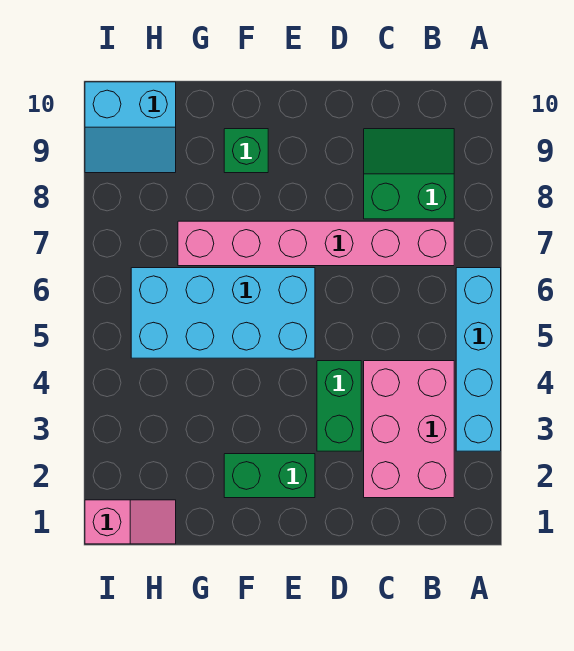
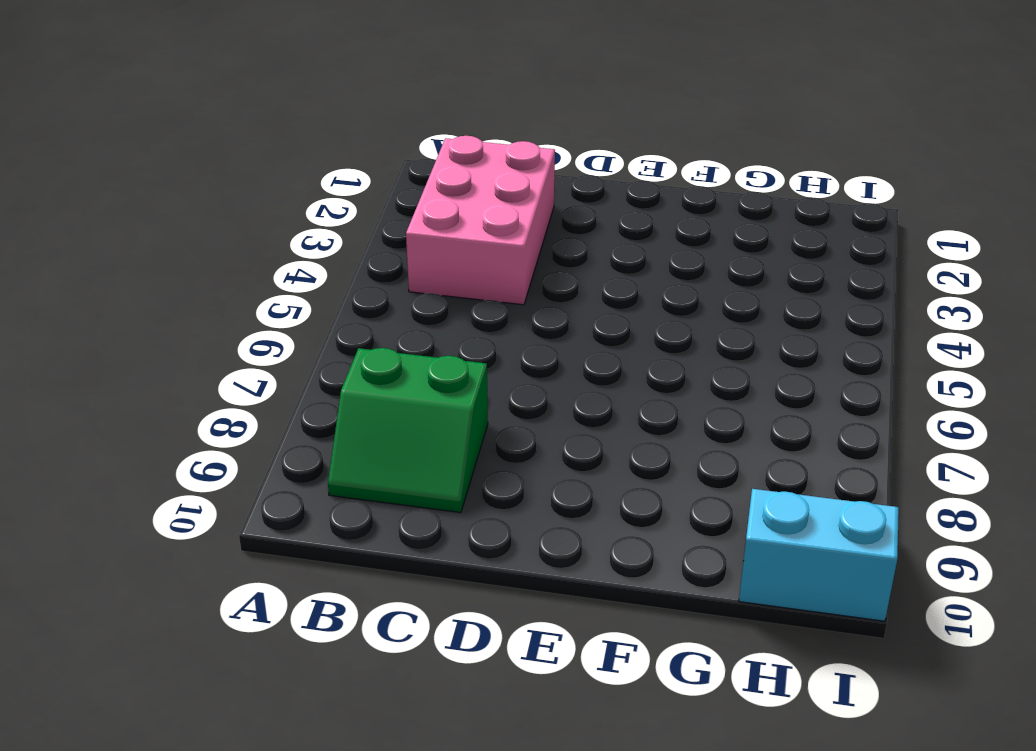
none -> cyan 1x4 brick [456,268,501,451]
none -> pink 1x6 brick [178,221,454,266]

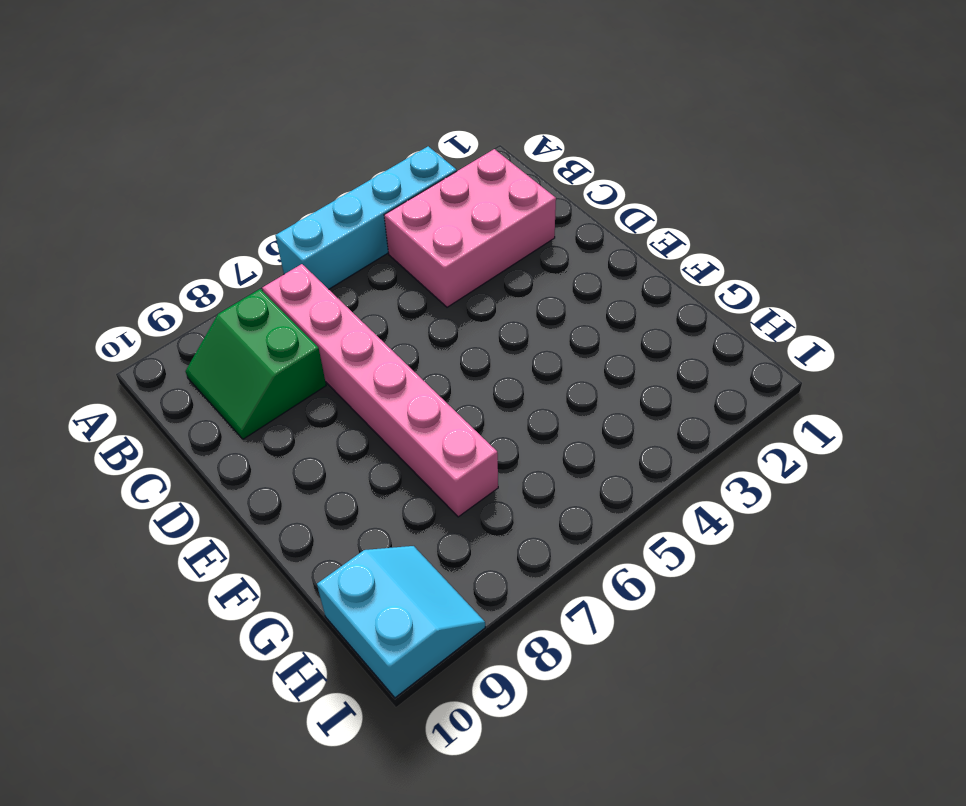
none -> green 1x2 brick [317,361,361,451]
none -> green 1x2 brick [224,454,315,498]

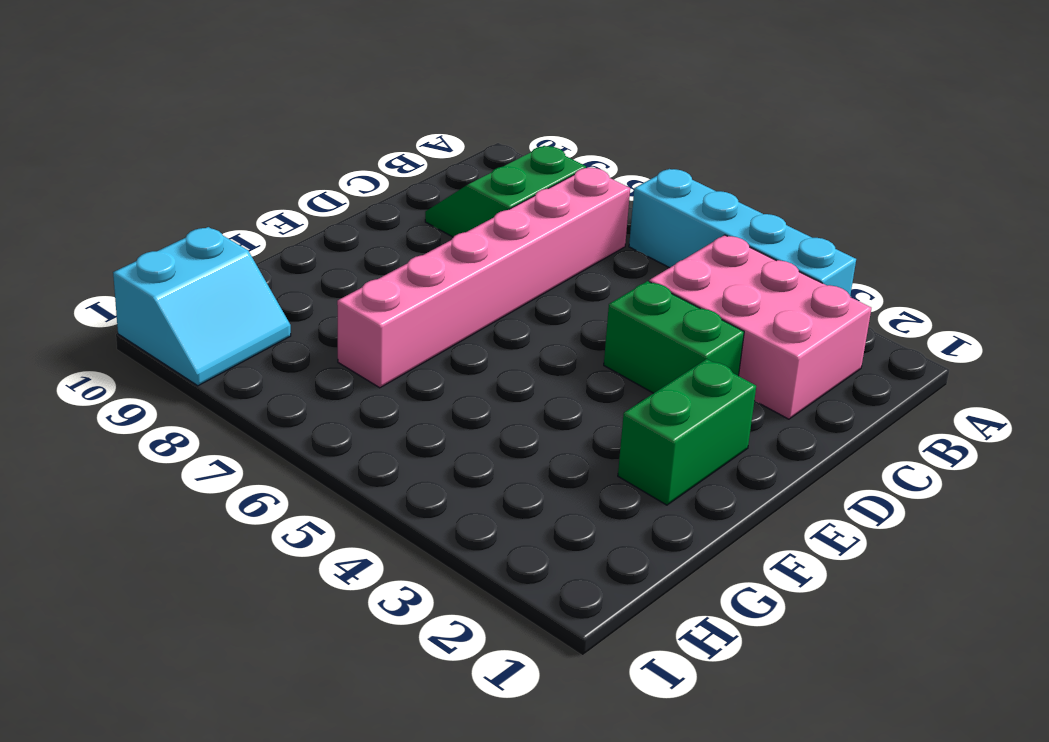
none -> cyan 2x4 brick [131,268,315,358]
none -> green 1x1 brick [224,129,268,173]

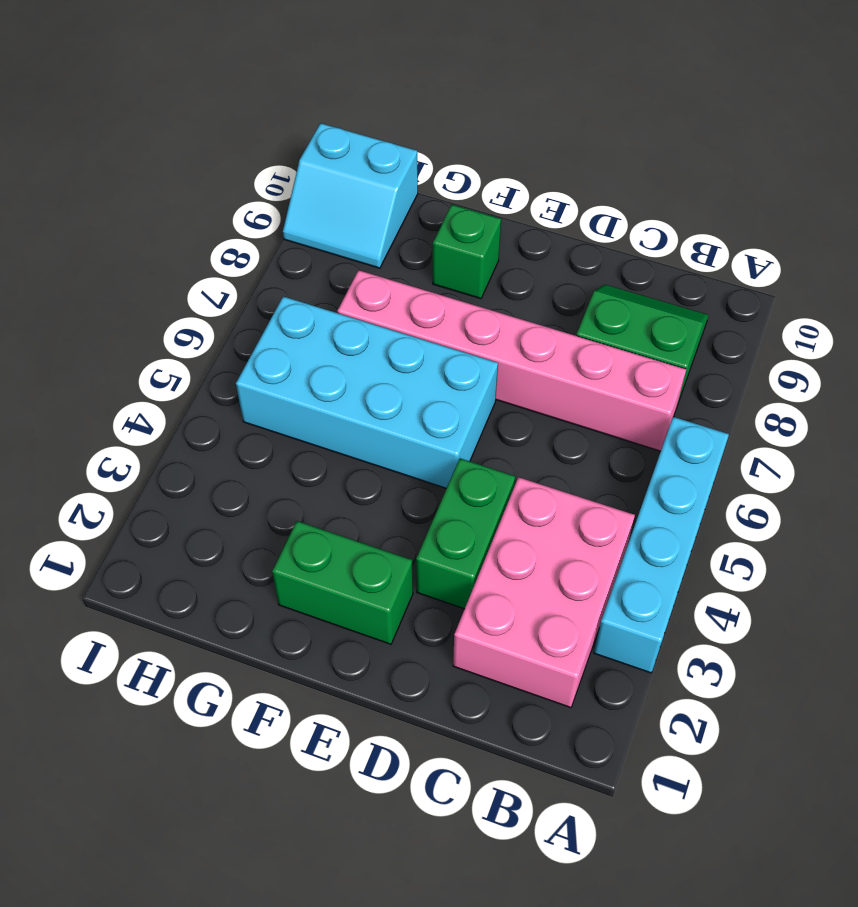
none -> pink 1x2 slope [85,500,176,544]

